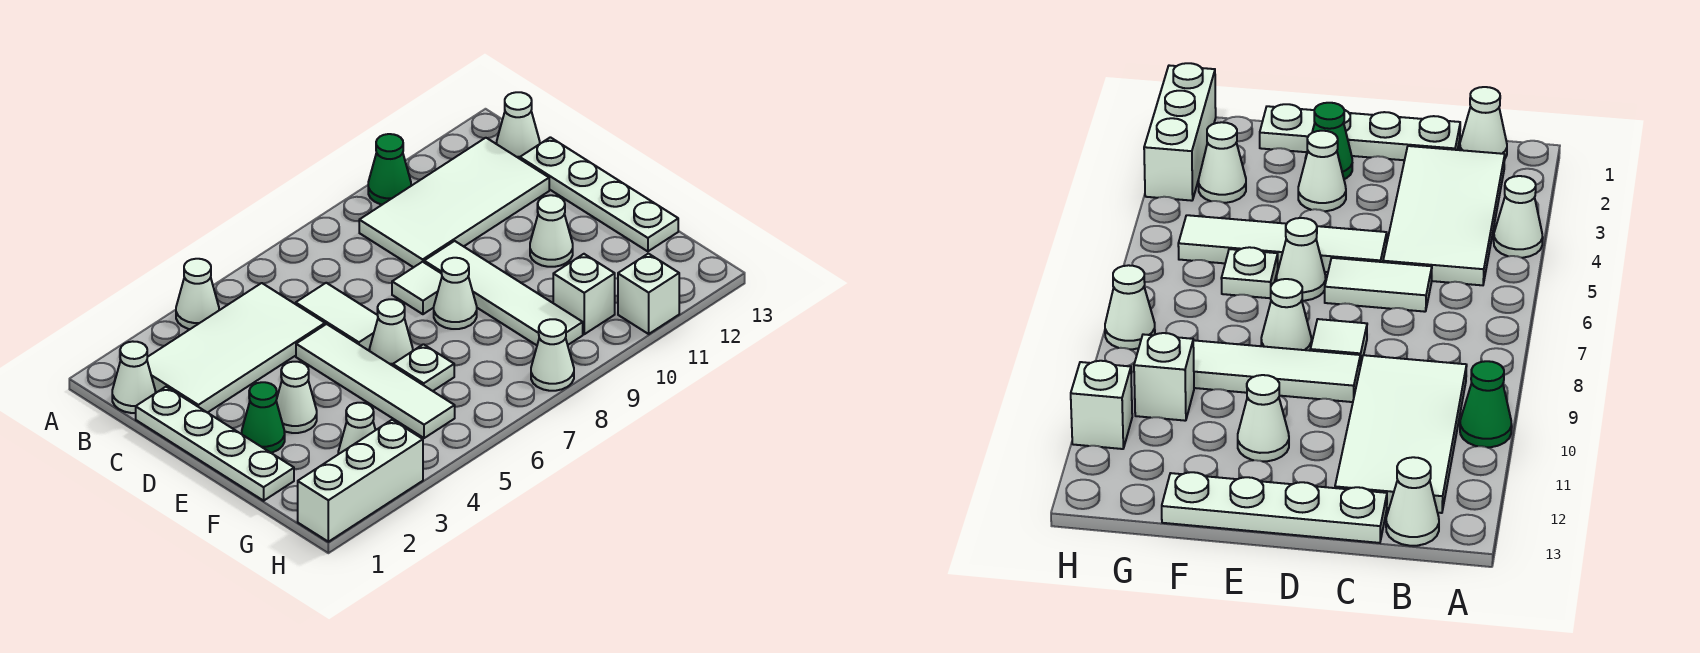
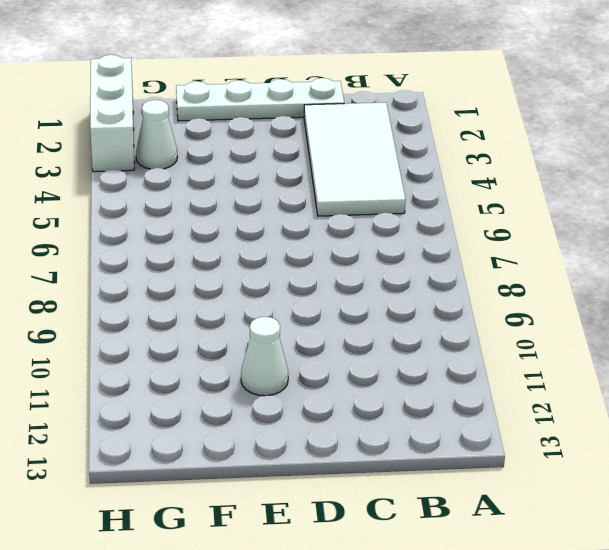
none -> white 1x1 cone [176,259,219,329]
none -> green 1x1 cone [368,134,411,205]
none -> white 1x1 cone [112,341,155,413]

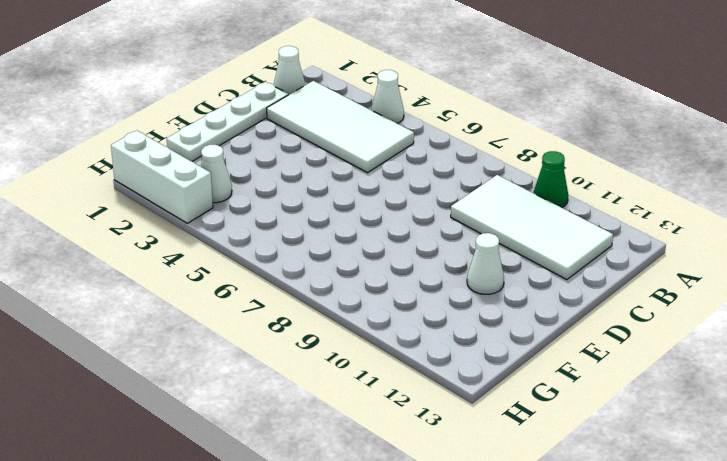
none -> white 1x1 cone [497,92,540,159]
none -> white 1x2 tile [296,283,378,350]
none -> white 1x4 plate [520,137,678,251]

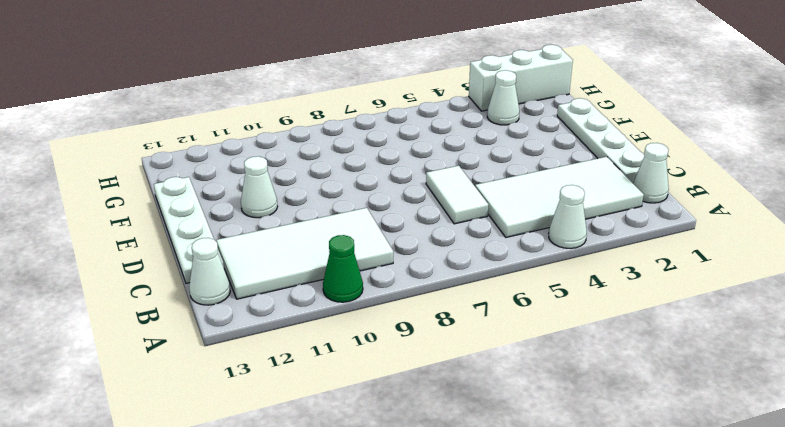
none -> white 1x4 tile [296,324,455,438]
none -> white 1x1 tile [392,262,442,314]
none -> white 1x4 tile [424,241,583,345]

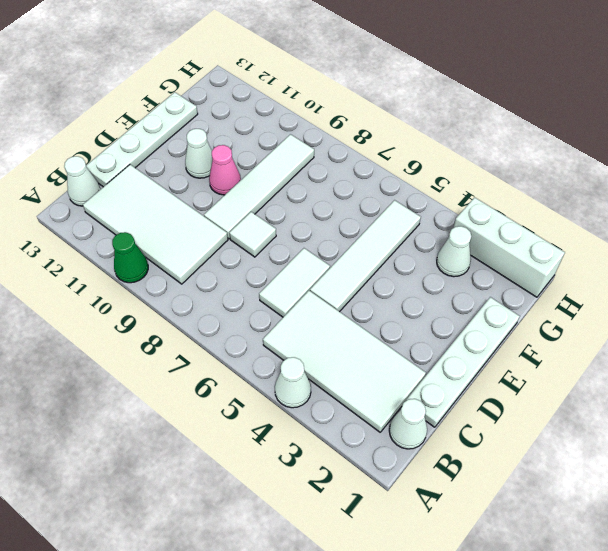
pink 1x1 cone [209,145,241,195] -> none
none -> green 1x1 cone [242,382,285,453]
none -> white 1x1 cone [276,362,317,433]
none -> white 1x1 cone [370,299,413,366]

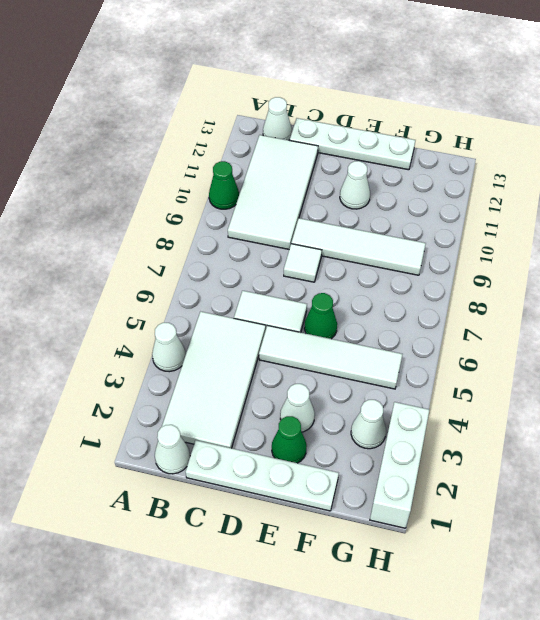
green 1x1 cone [304,293,337,339] -> white 1x1 cone [370,299,413,366]
none -> white 1x1 cone [434,258,477,329]
none -> white 1x1 plate [393,344,454,391]
none -> white 1x1 brick [553,254,615,334]

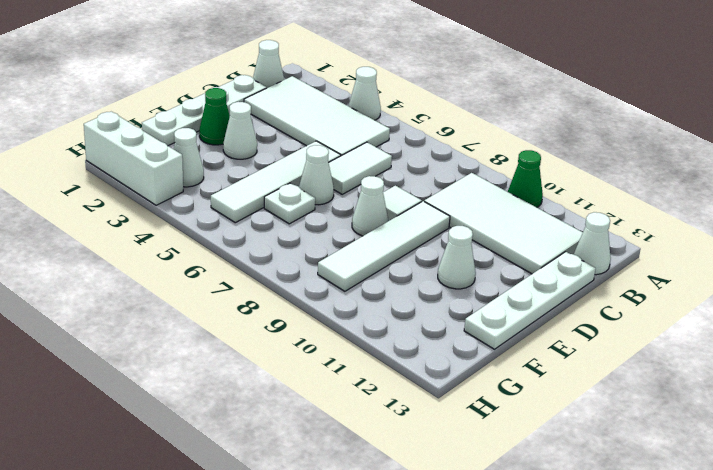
none -> white 1x1 brick [553,254,615,334]
none -> white 1x1 cone [531,319,574,391]
none -> white 1x1 brick [618,254,679,334]

